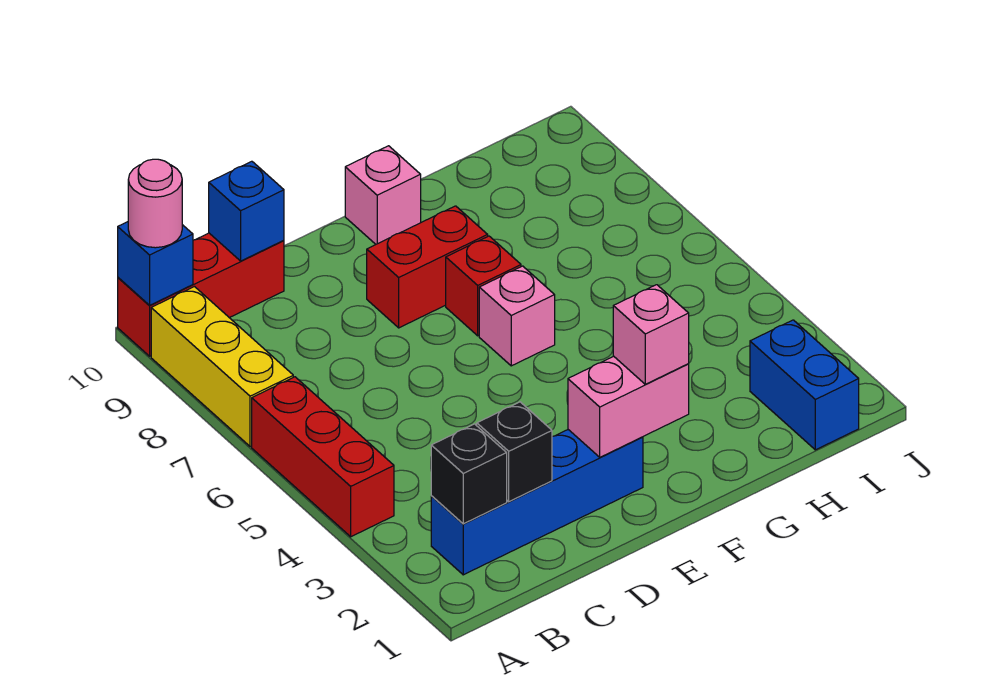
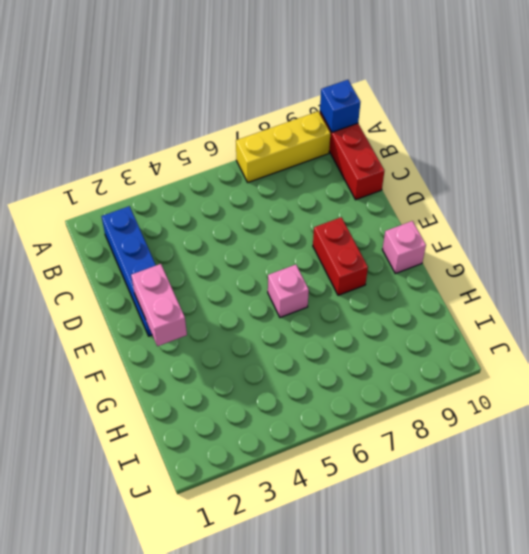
none -> red 1x3 brick [252,377,394,537]
none -> red 1x1 brick [446,236,521,336]
none -> blue 1x2 brick [750,320,859,450]

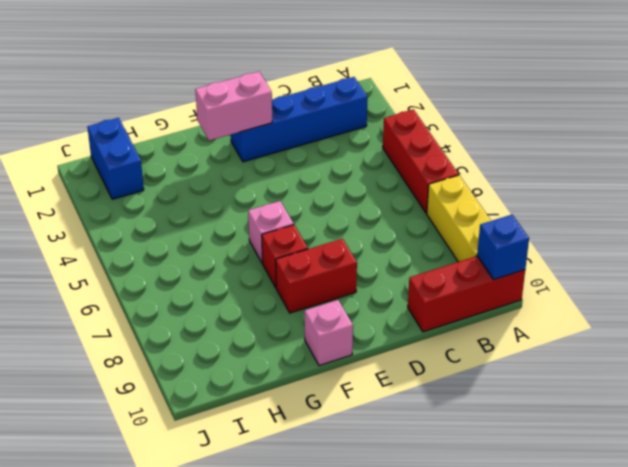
none -> black 1x1 brick [431,424,507,524]
none -> black 1x1 brick [477,402,552,502]
none -> blue 1x1 brick [209,161,284,261]

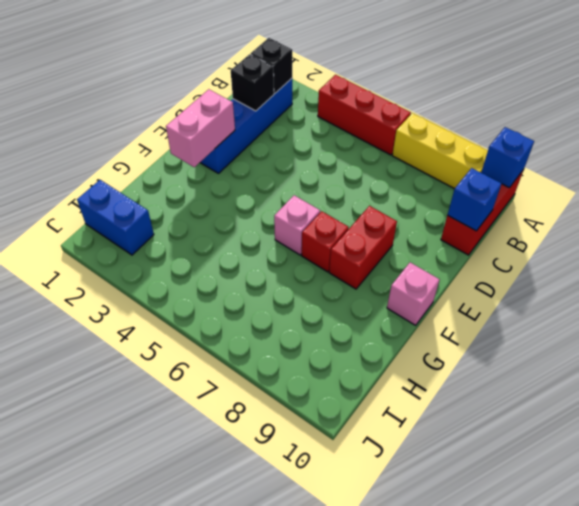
none -> pink 1x1 round brick [128,159,182,248]
none -> pink 1x1 brick [613,285,689,384]

